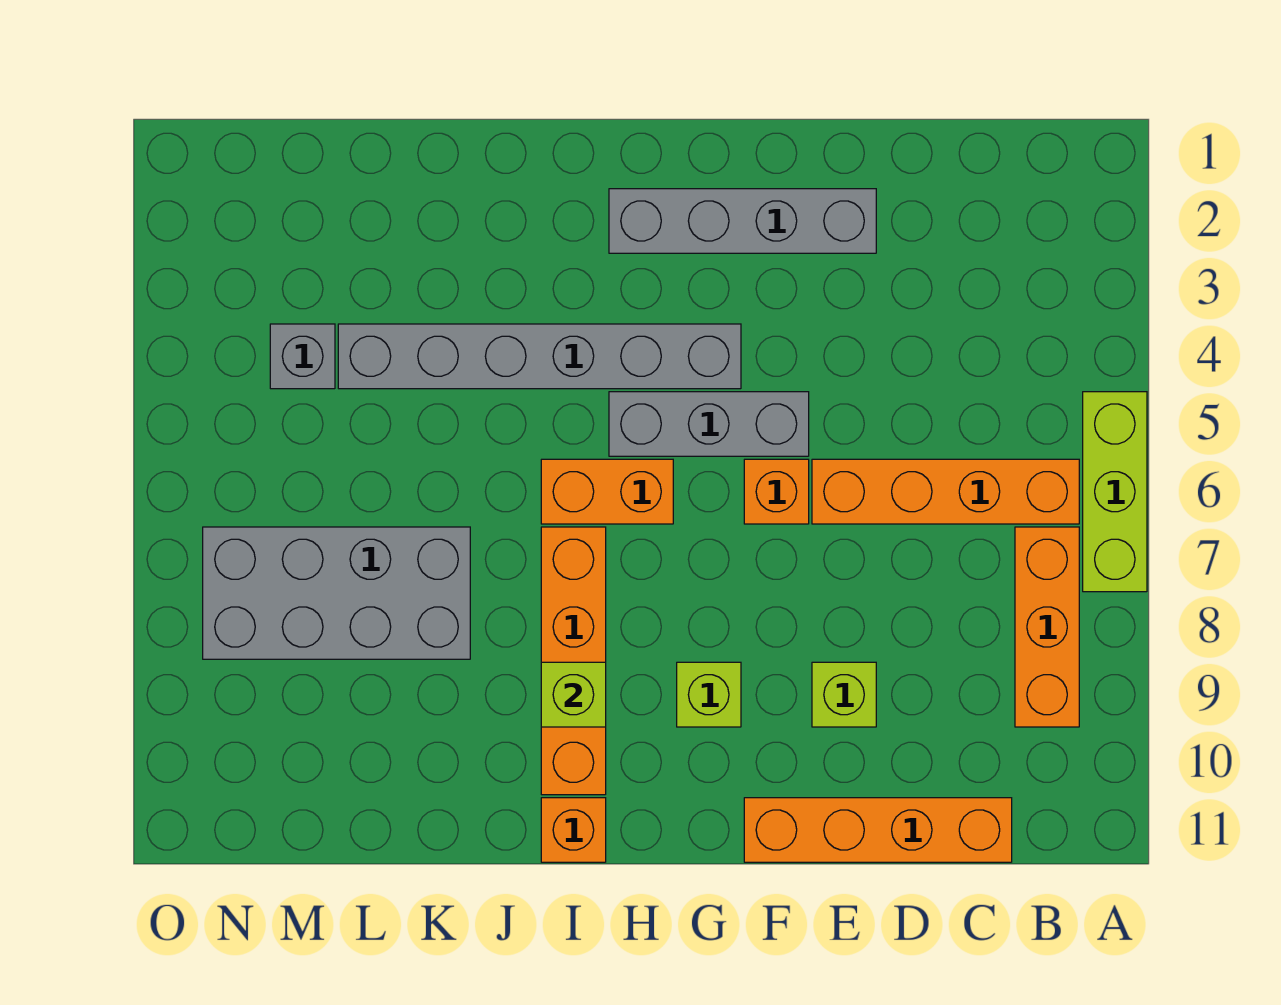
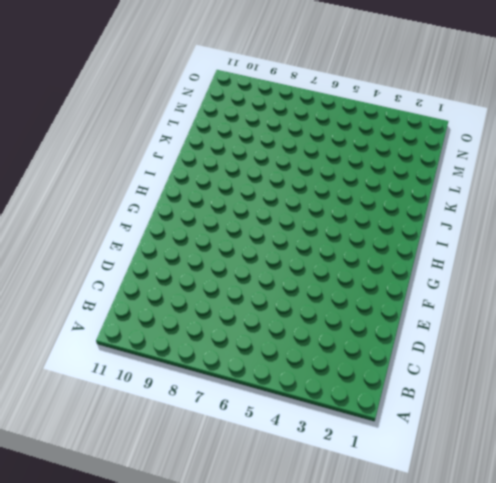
none -> lime 1x3 brick [1083,392,1147,592]
none -> orange 1x4 brick [812,459,1079,524]
none -> orange 1x3 brick [1015,527,1079,727]

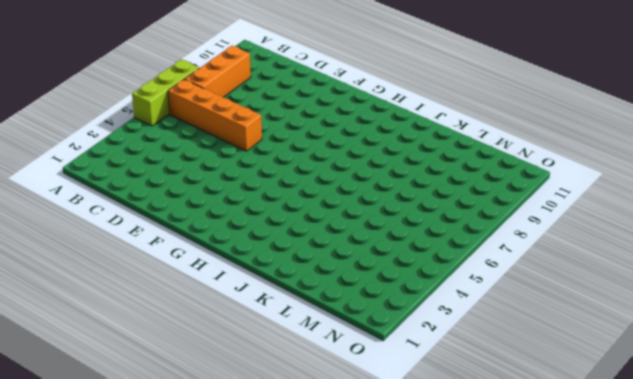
none -> orange 1x4 brick [744,798,1012,862]
none -> grey 1x4 brick [609,189,876,253]
none -> lime 1x1 brick [812,662,876,727]

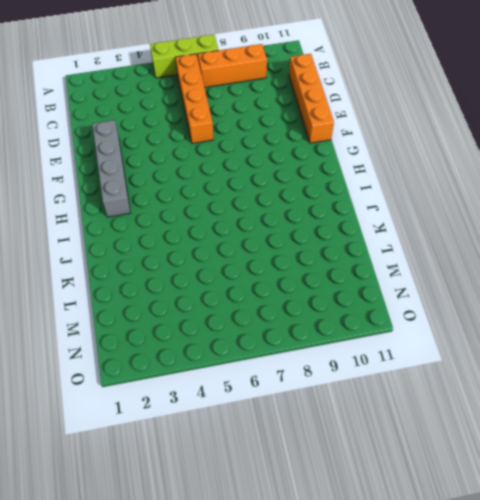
none -> lime 1x1 brick [812,662,876,727]
none -> grey 1x3 brick [609,392,809,456]
none -> orange 1x1 brick [744,459,809,524]

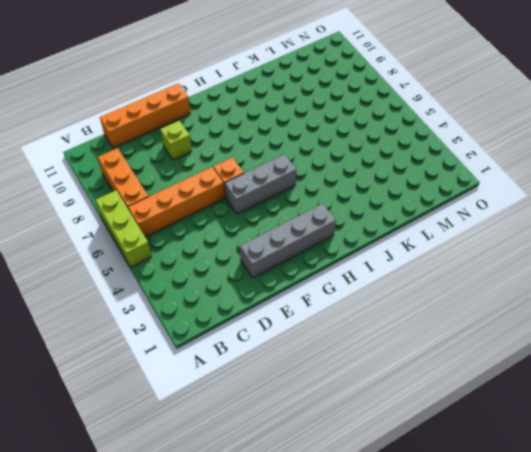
none -> grey 1x6 brick [338,324,741,389]
none -> lime 1x1 brick [677,662,741,727]
none -> orange 1x2 brick [541,459,673,524]

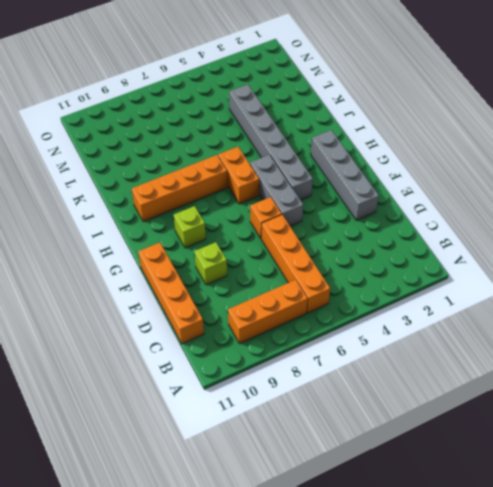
none -> lime 1x3 brick [1083,392,1147,592]
none -> orange 1x1 brick [541,798,606,862]
none -> grey 2x4 brick [203,527,470,659]

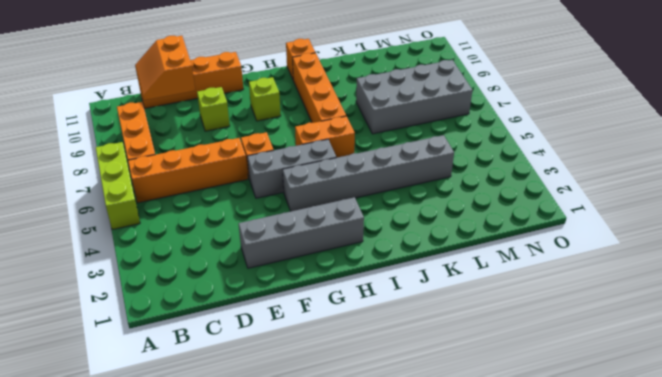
orange 2x2 slope [135,36,195,100] -> none
none -> grey 1x1 brick [270,324,335,389]
none -> lime 1x1 brick [541,662,606,727]

